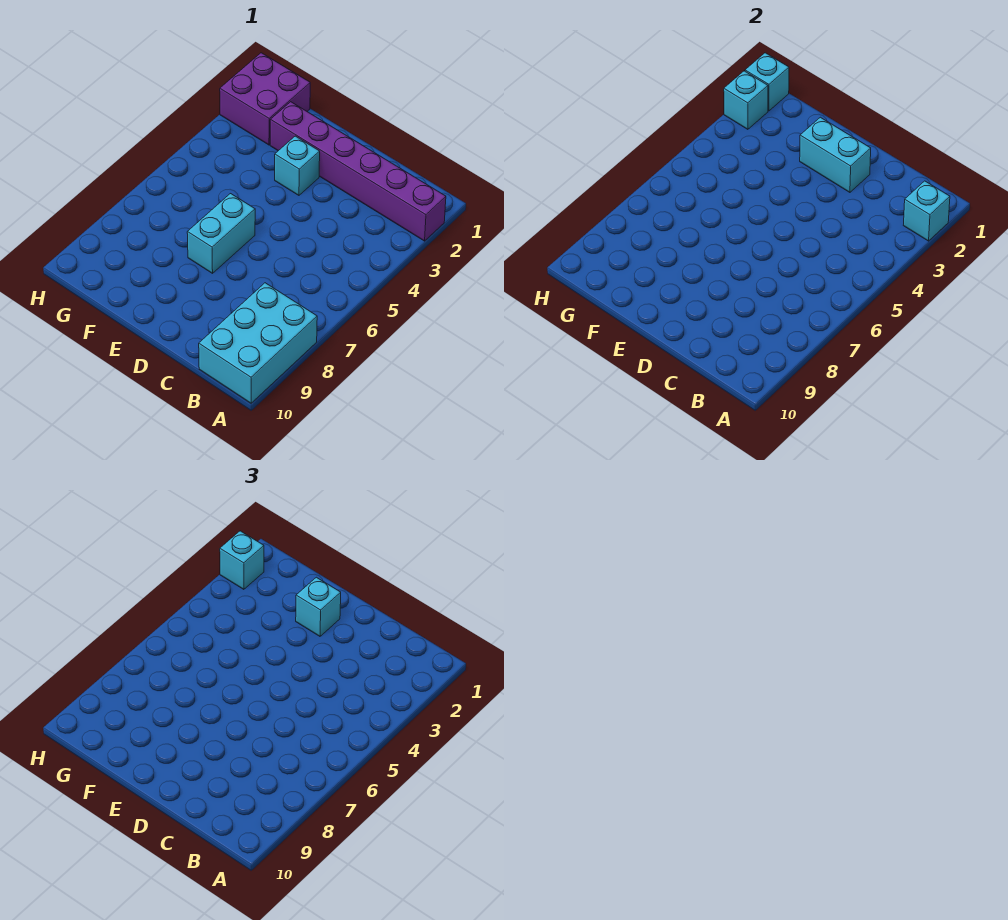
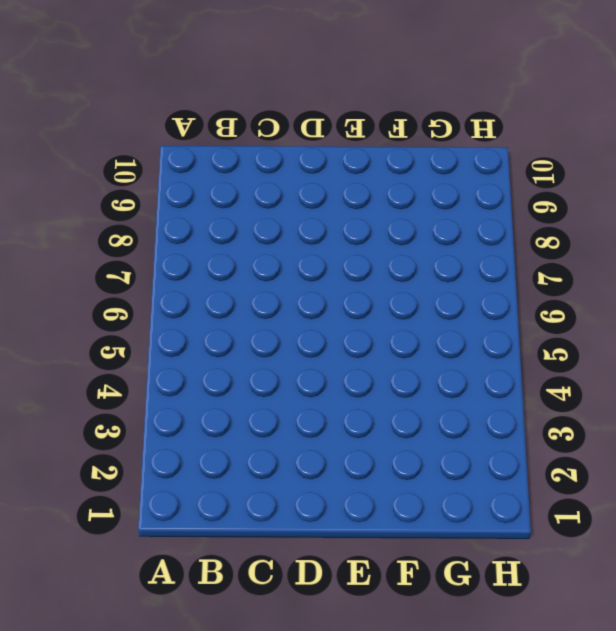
none -> purple 1x6 brick [270,102,446,241]
none -> cyan 2x3 brick [199,283,317,403]

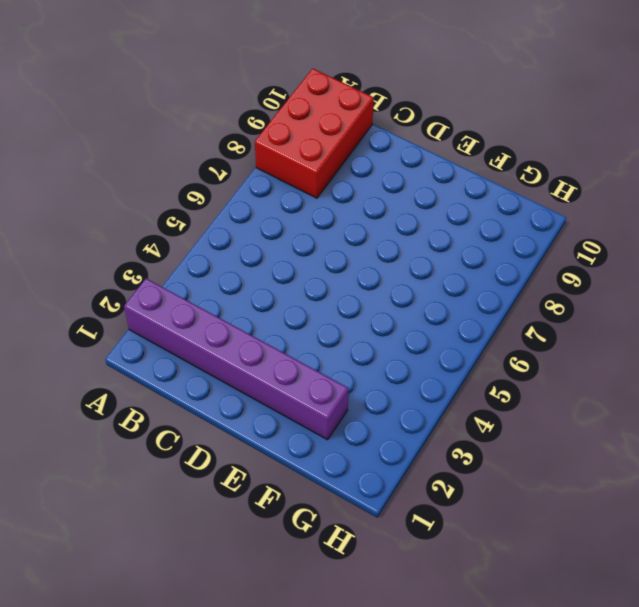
red 2x3 brick [255,69,374,198] -> cyan 2x3 brick [199,283,317,403]
none -> cyan 1x1 brick [275,136,320,195]
none -> cyan 1x2 brick [187,194,255,273]

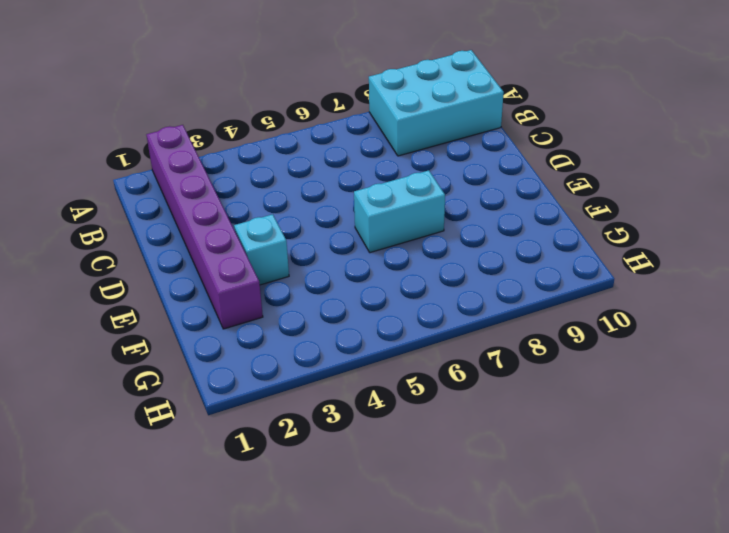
none -> purple 2x2 brick [220,53,310,145]
none -> cyan 1x1 brick [903,181,950,241]

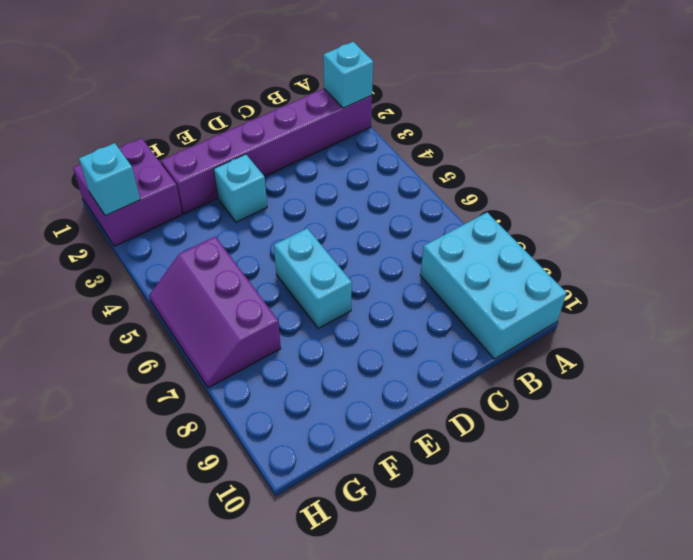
purple 2x3 slope [149,237,281,388] -> none
none -> cyan 1x2 brick [800,117,871,192]
none -> cyan 1x1 brick [745,53,789,111]

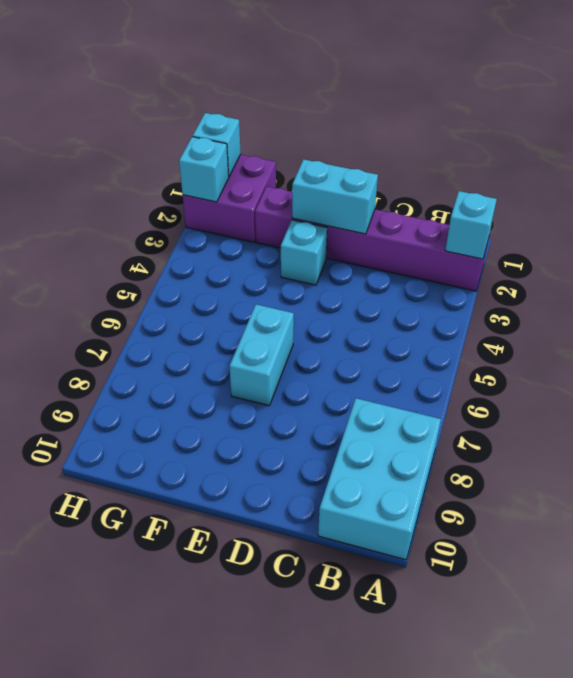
none -> cyan 1x1 brick [296,577,341,636]
none -> cyan 1x1 brick [220,531,264,589]

